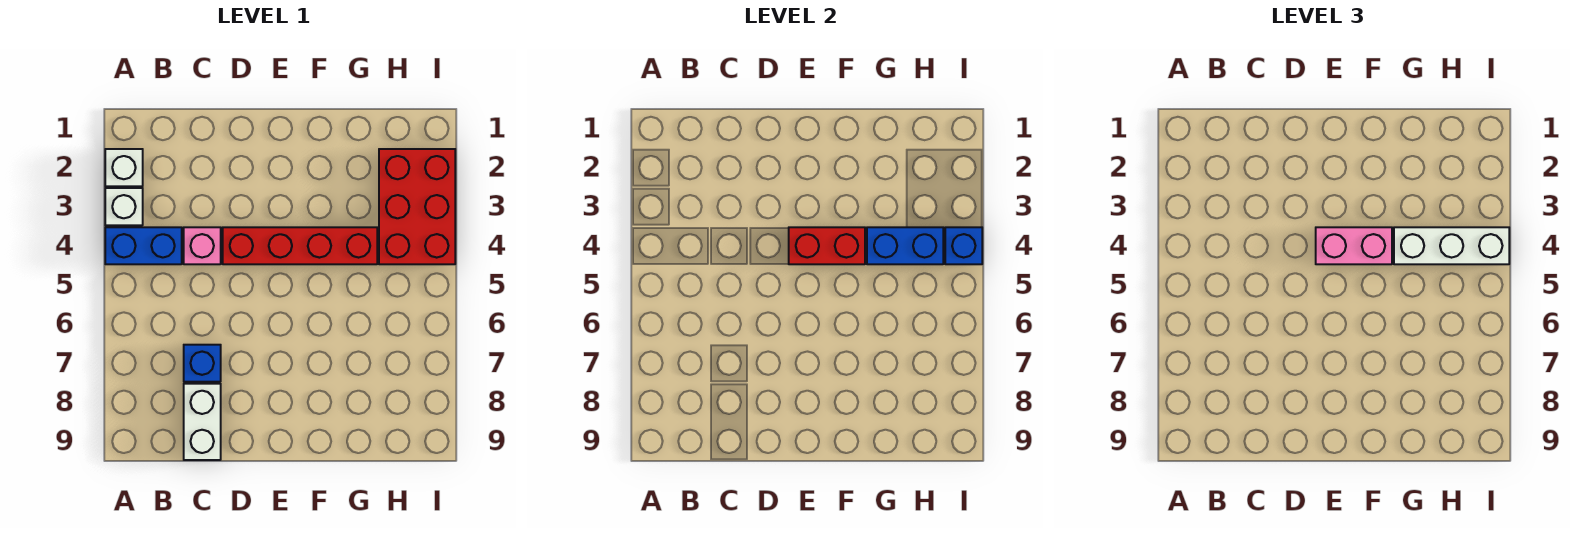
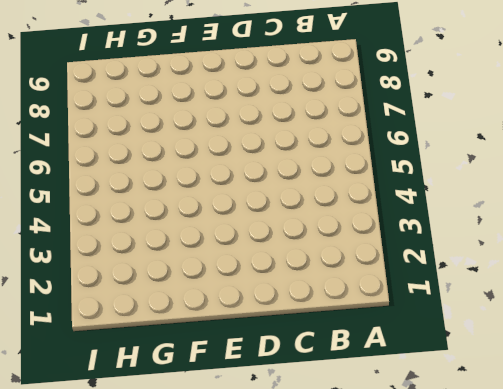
none -> white 1x1 brick [105,149,143,186]
none -> white 1x1 brick [105,188,143,225]
none -> blue 1x2 brick [105,227,182,264]

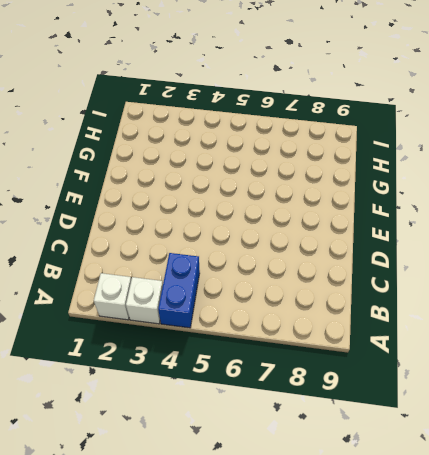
none -> pink 1x1 brick [184,227,221,264]
none -> blue 1x1 brick [184,345,221,382]
none -> white 1x2 brick [184,384,221,460]

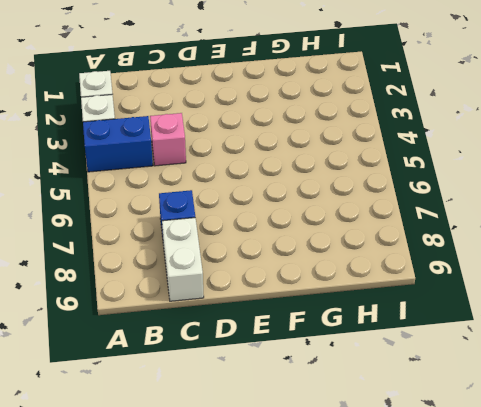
none -> red 1x4 brick [223,227,377,264]
none -> red 2x3 brick [379,149,455,264]
none -> red 1x2 brick [789,227,865,264]

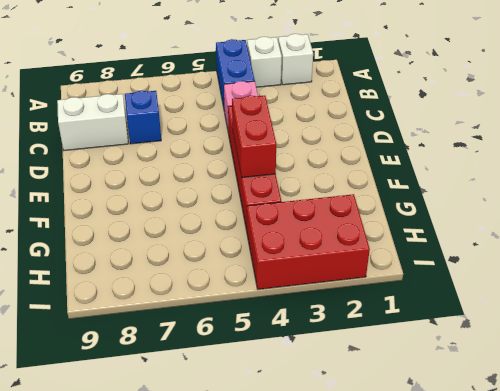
none -> blue 1x2 brick [867,227,943,264]
none -> blue 1x1 brick [945,227,982,264]
none -> pink 1x2 brick [1316,227,1392,264]

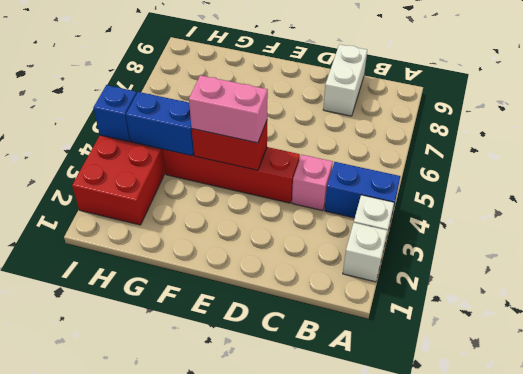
none -> blue 1x1 brick [184,345,221,382]
none -> white 1x3 brick [1394,227,1509,264]

